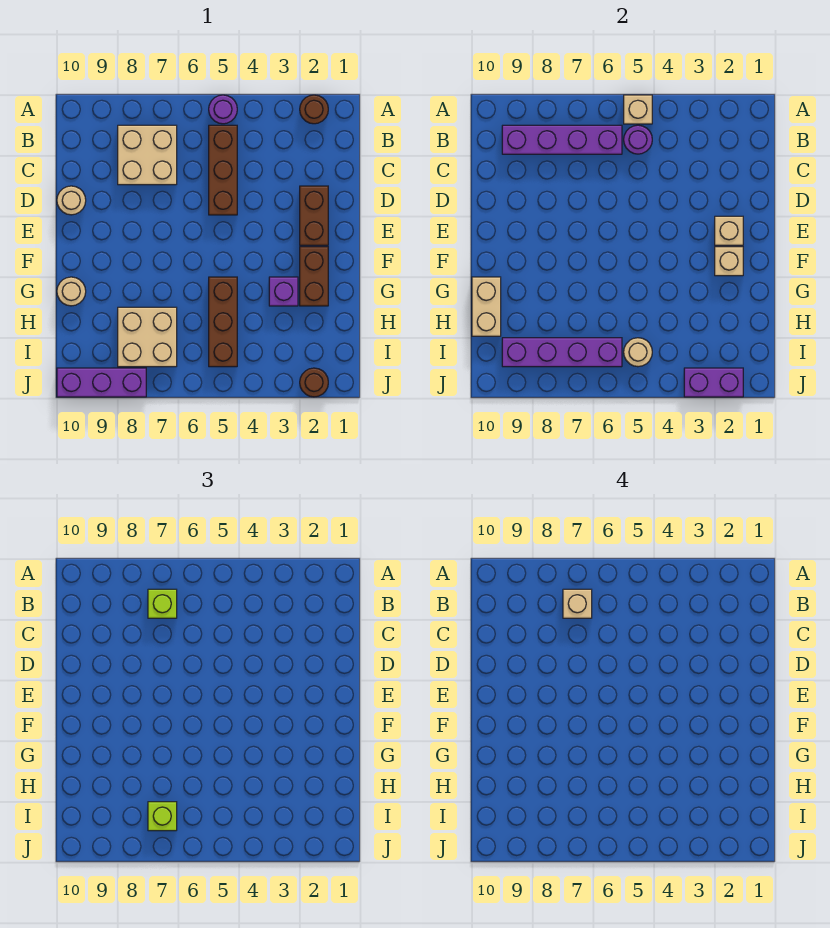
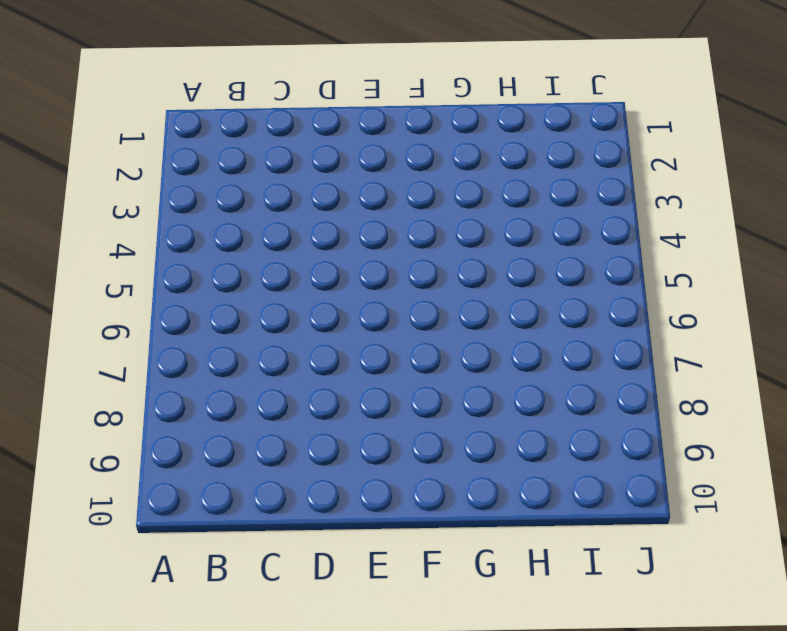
none -> brown 1x1 round brick [300,95,328,124]
none -> purple 1x1 round brick [209,95,237,124]
none -> brown 1x3 brick [209,125,237,215]

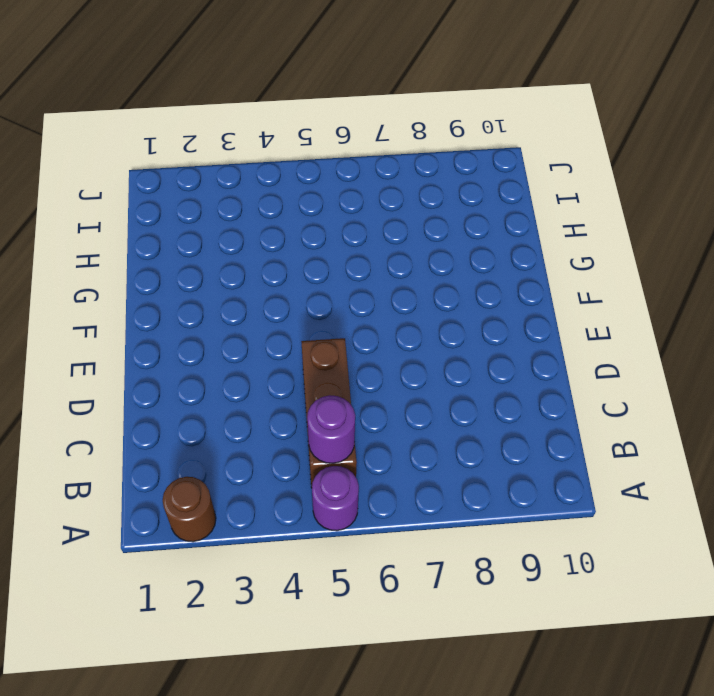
none -> tan 2x2 brick [118,125,177,185]
none -> brown 1x2 brick [300,186,328,245]
none -> tan 1x1 round brick [57,186,86,215]

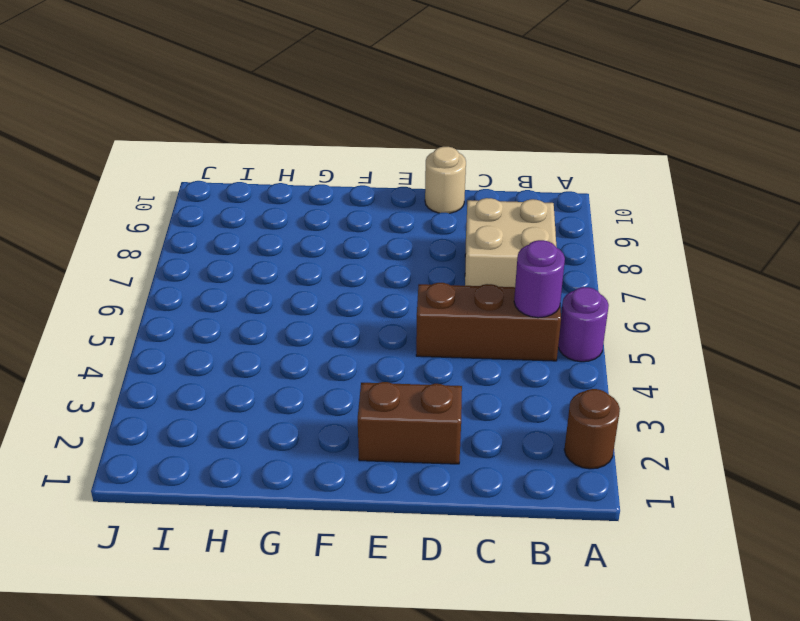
none -> brown 1x2 brick [300,247,328,306]
none -> purple 1x1 brick [269,277,298,306]
none -> brown 1x3 brick [209,277,237,367]

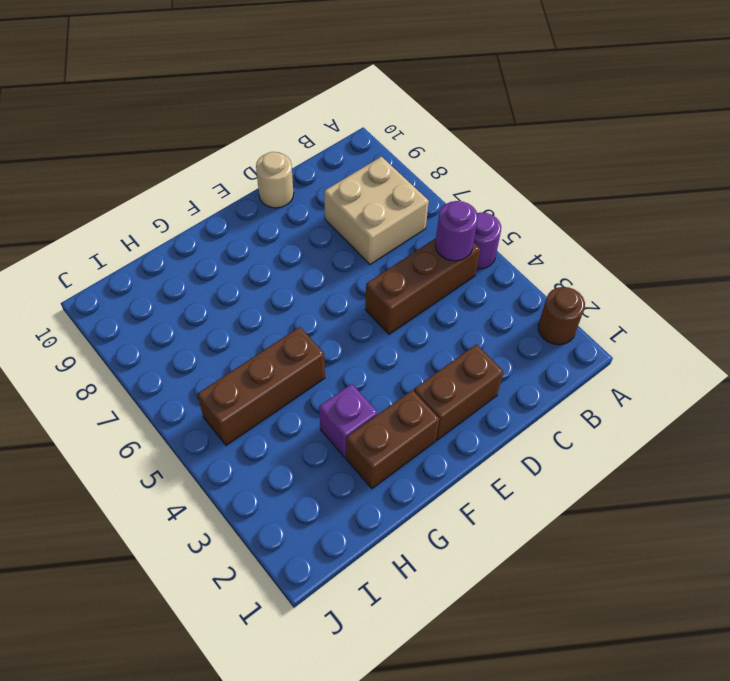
none -> tan 1x1 round brick [57,277,86,306]
none -> tan 2x2 brick [118,307,177,367]
none -> brown 1x1 round brick [300,368,328,397]

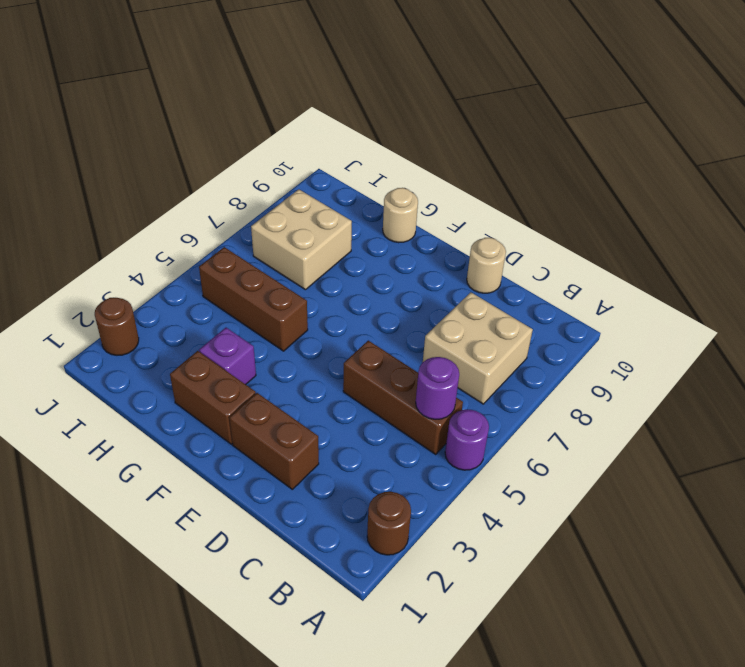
none -> purple 1x3 brick [57,368,146,397]
none -> tan 1x1 brick [624,95,652,124]
none -> purple 1x4 brick [502,125,622,154]

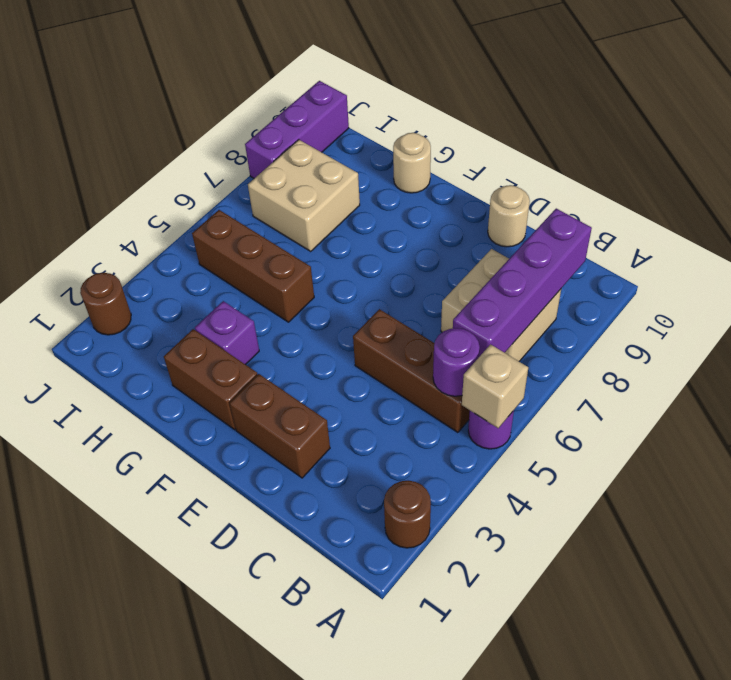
none -> tan 1x1 brick [715,216,743,245]
none -> tan 1x1 brick [715,247,743,276]
none -> tan 1x2 brick [472,277,501,336]

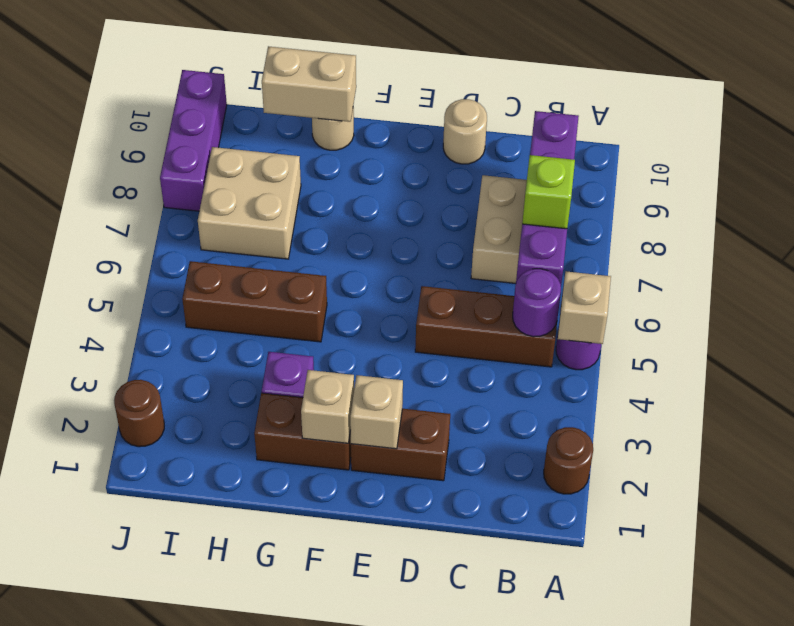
none -> tan 1x1 round brick [624,338,652,367]
none -> purple 1x4 brick [502,338,622,367]
none -> purple 1x2 brick [684,368,743,397]

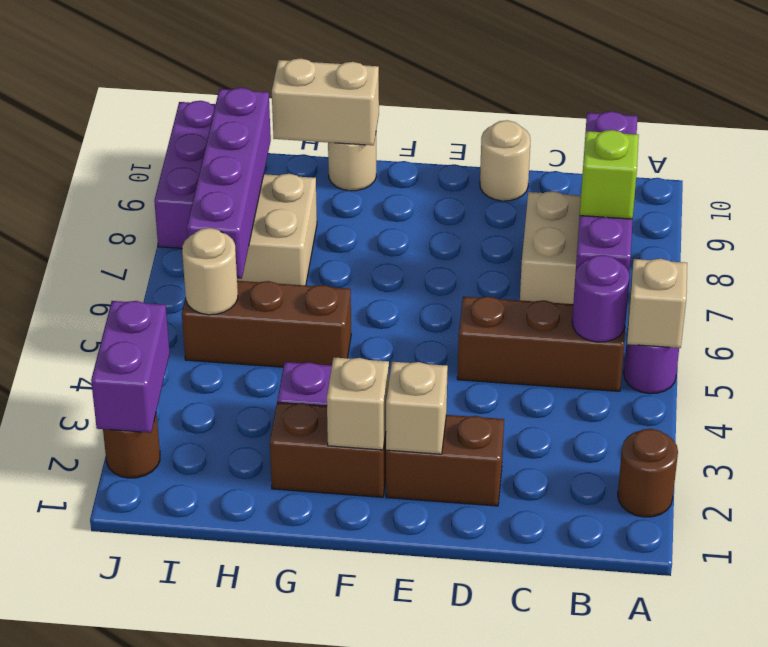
none -> lime 1x1 brick [148,802,177,831]
none -> tan 1x1 brick [563,589,592,618]

